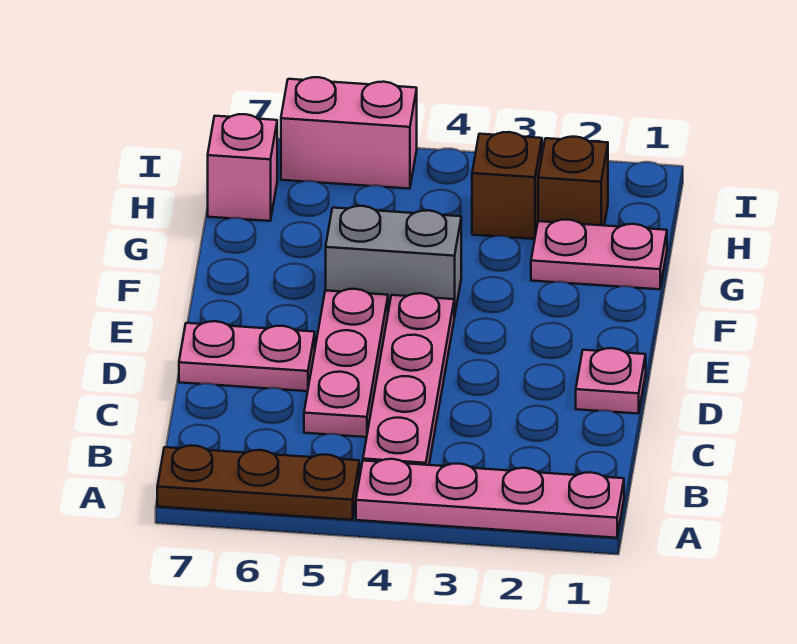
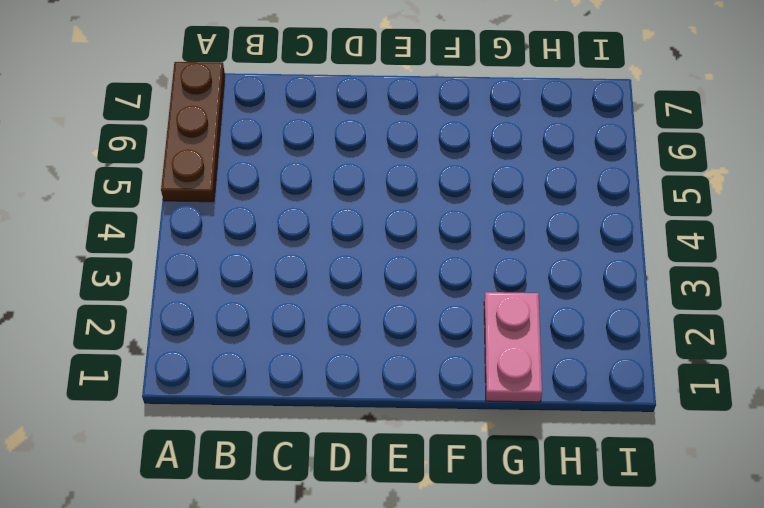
none -> pink 1x4 plate [356,459,624,538]
none -> pink 1x4 plate [363,293,454,465]
none -> pink 1x3 plate [304,289,388,437]

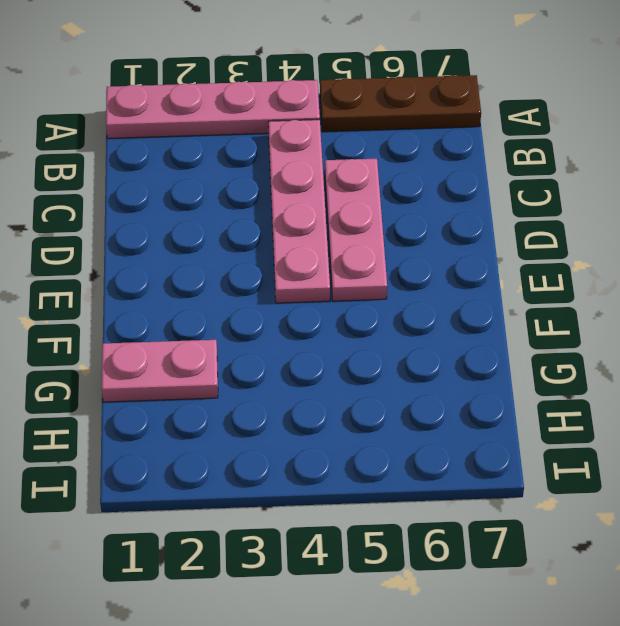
none -> pink 1x1 plate [576,348,646,414]
none -> pink 1x2 plate [179,321,315,391]
none -> grey 1x2 brick [326,206,461,317]

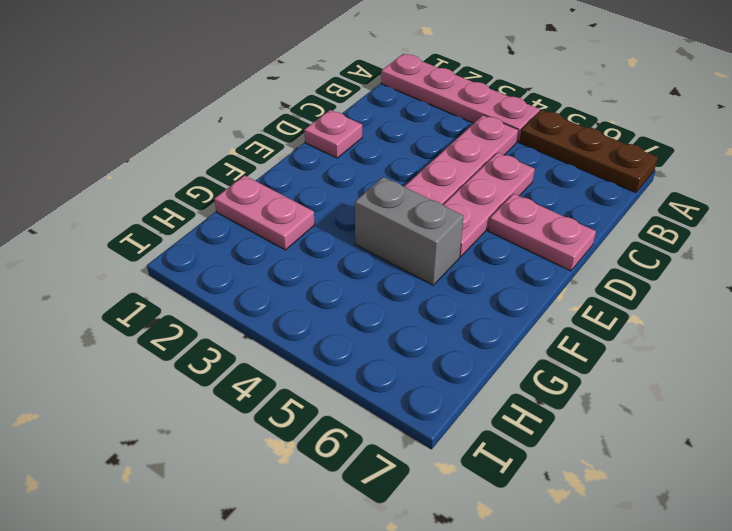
none -> brown 1x1 brick [538,137,608,226]
none -> brown 1x1 brick [472,132,542,239]
none -> pink 1x1 brick [208,114,277,221]

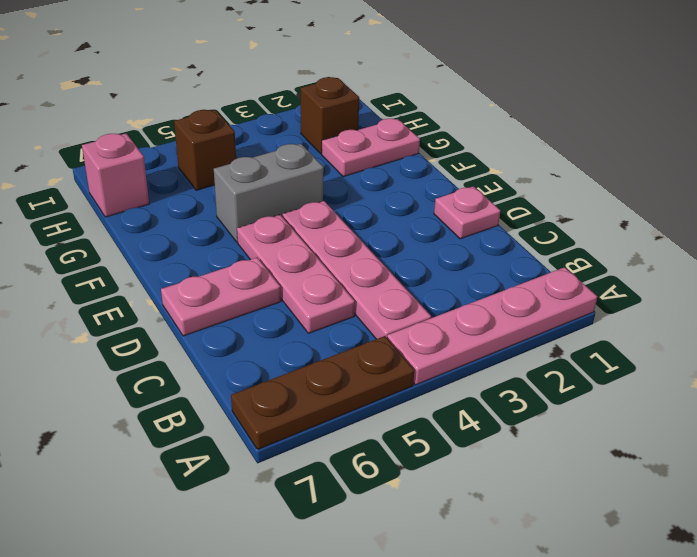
brown 1x1 brick [174,110,236,190] -> brown 1x1 brick moved to [472,132,542,239]
none -> pink 1x2 brick [281,77,417,189]

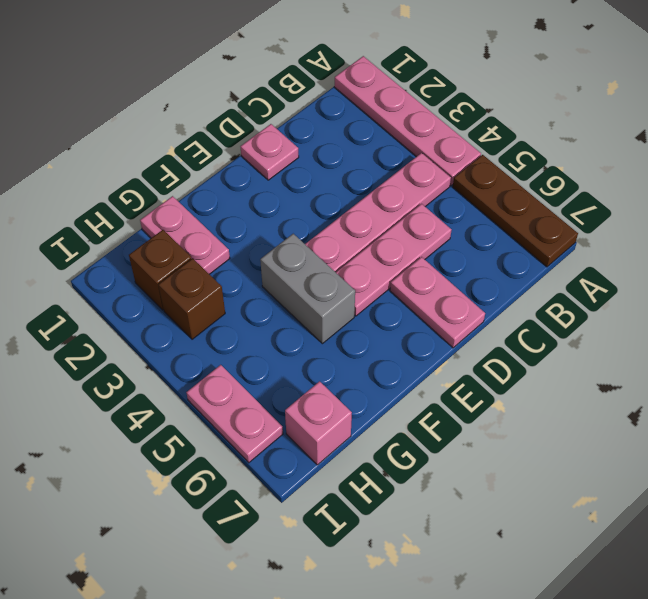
pink 1x2 plate [186,365,283,463] -> pink 1x2 brick [281,77,417,189]

